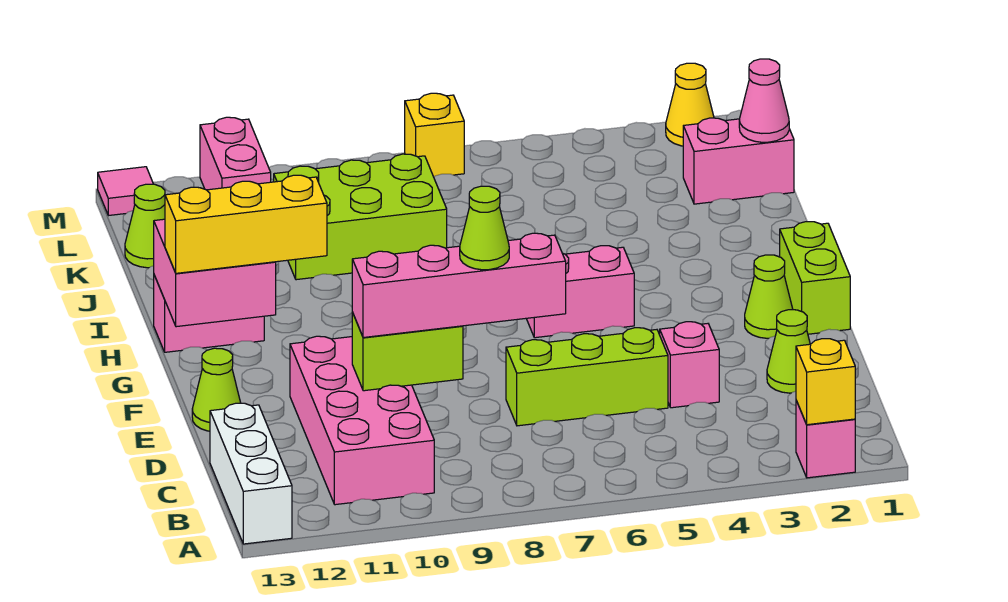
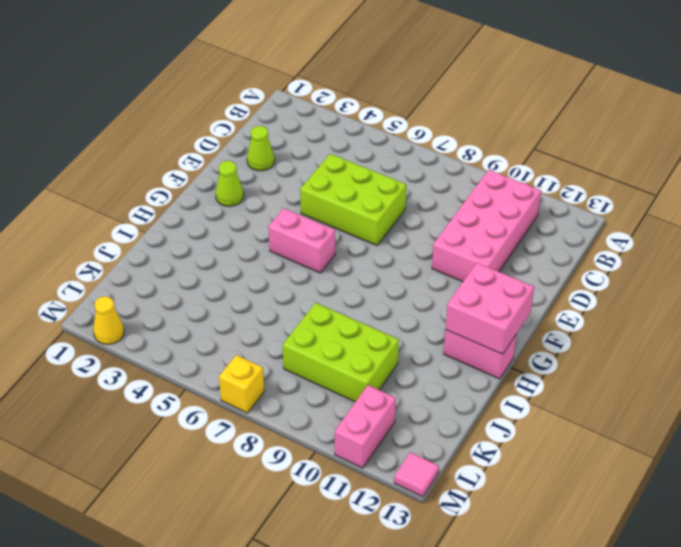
lime 2x3 brick [300,154,406,245] -> lime 1x3 brick [506,328,668,426]
none -> pink 1x1 brick [796,401,855,478]
none -> white 1x3 brick [210,403,292,544]
none -> pink 1x1 brick [660,322,719,408]

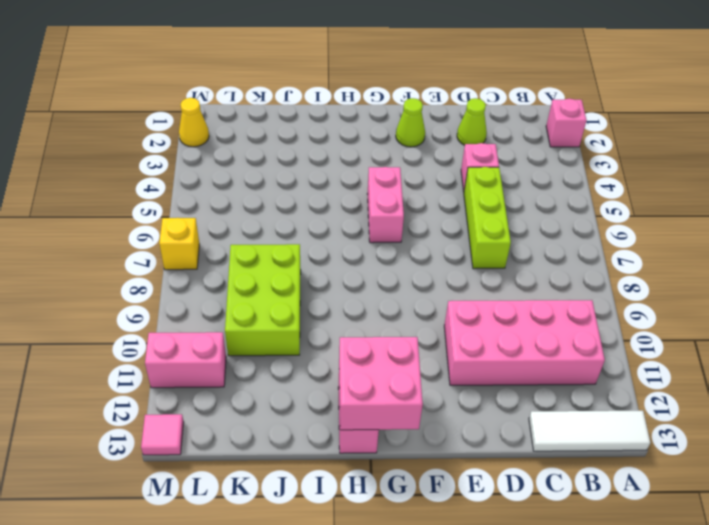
white 1x3 tile [529,411,650,451] -> white 1x3 brick [210,403,292,544]
none -> lime 1x1 cone [192,348,241,431]
none -> lime 1x2 brick [780,222,850,334]
none -> pink 1x2 brick [683,118,794,204]

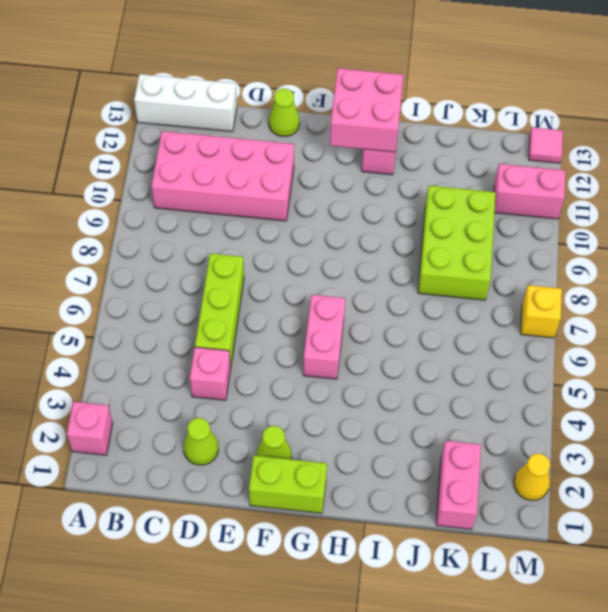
none -> lime 1x1 cone [125,184,165,268]
none -> yellow 1x1 brick [796,339,855,425]
none -> lime 1x2 brick [352,312,463,391]

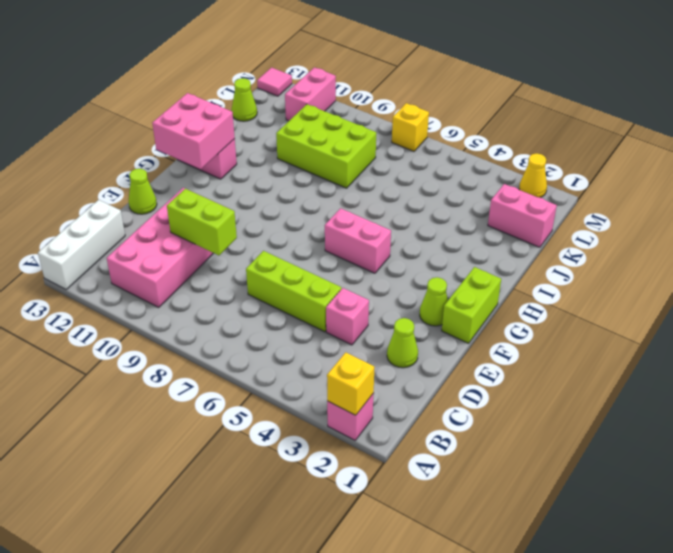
none -> pink 1x1 cone [739,59,789,142]
none -> pink 1x4 brick [352,233,566,338]
none -> yellow 1x3 brick [165,175,327,273]

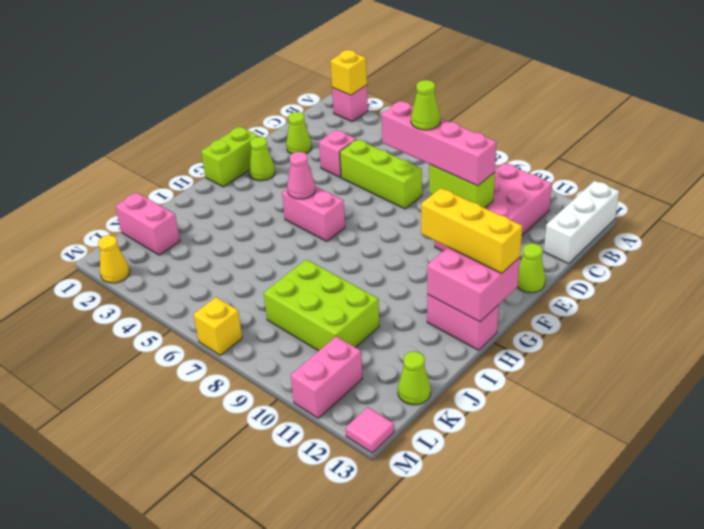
pink 1x1 cone [287,152,315,199] -> pink 1x1 cone moved to [739,59,789,142]

